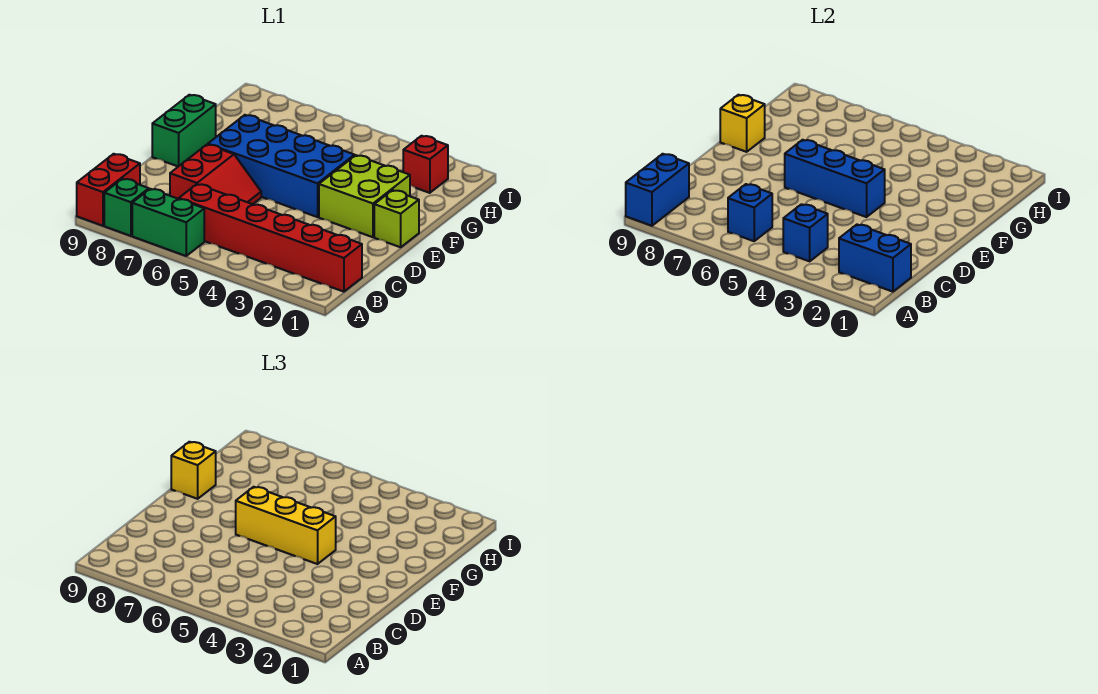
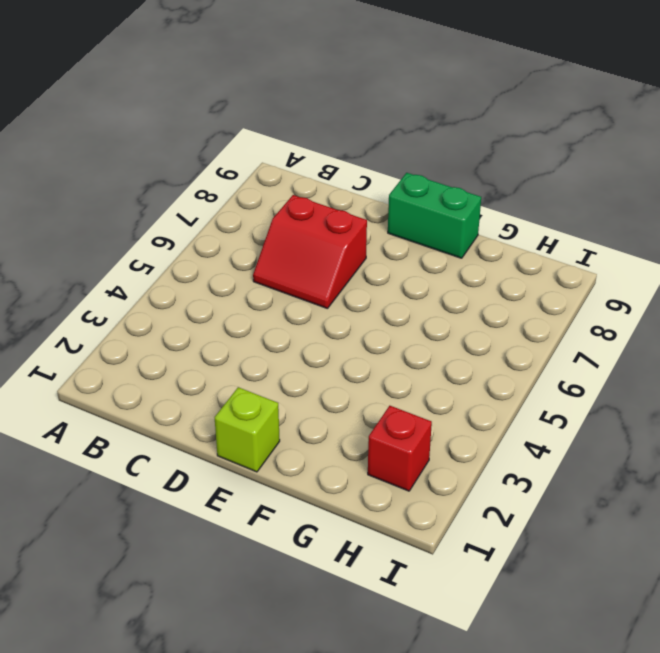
none -> green 1x2 brick [132,189,204,256]
none -> green 1x1 brick [104,179,149,236]
none -> red 1x2 brick [77,154,140,226]

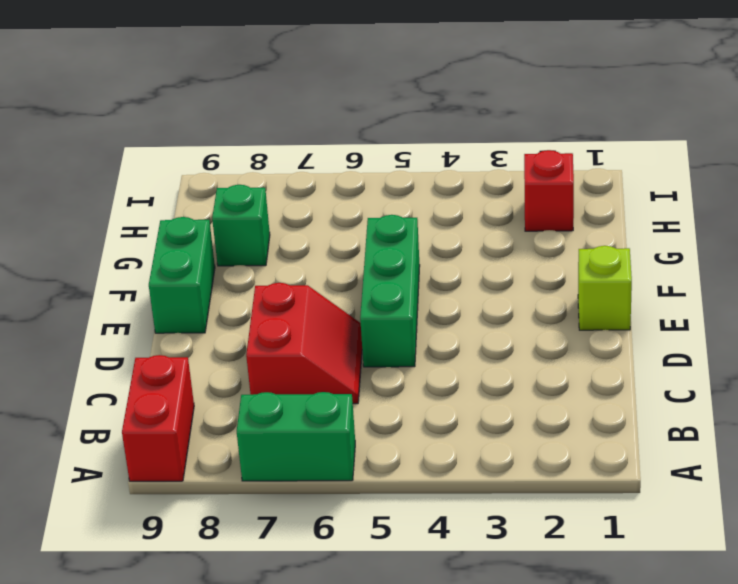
green 1x3 brick [360,215,420,367] -> blue 2x4 brick [208,115,355,217]
green 1x1 brick [212,185,270,266] -> green 1x1 brick moved to [104,179,149,236]
none -> red 1x6 brick [179,184,362,292]
none -> lime 2x2 brick [319,155,410,237]
none -> blue 1x2 brick [626,154,689,226]

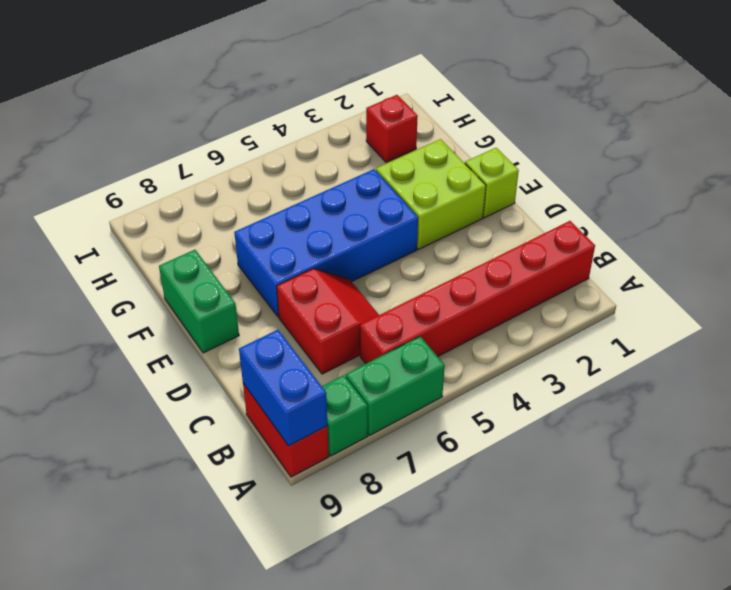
none -> blue 1x2 brick [839,225,911,292]
none -> blue 1x1 brick [783,204,828,261]
none -> blue 1x1 brick [728,184,772,241]

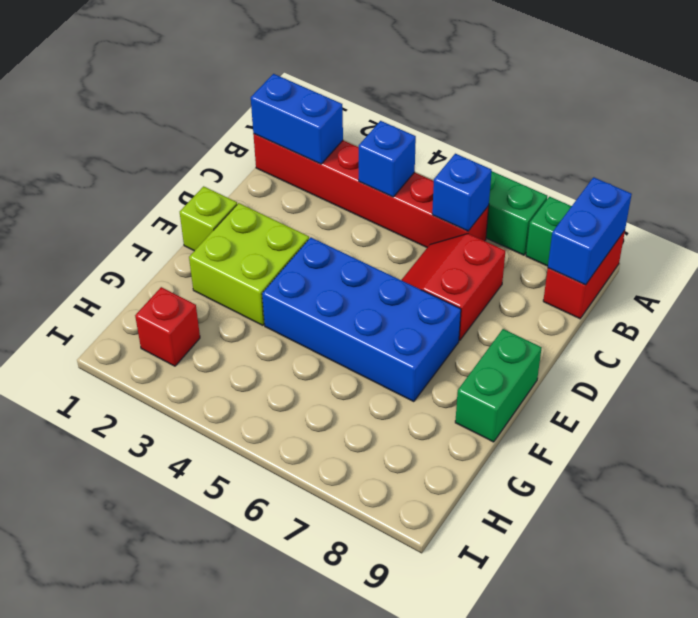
none -> blue 1x3 brick [785,140,885,217]
none -> yellow 1x1 brick [720,95,765,152]
none -> yellow 1x3 brick [236,487,336,564]

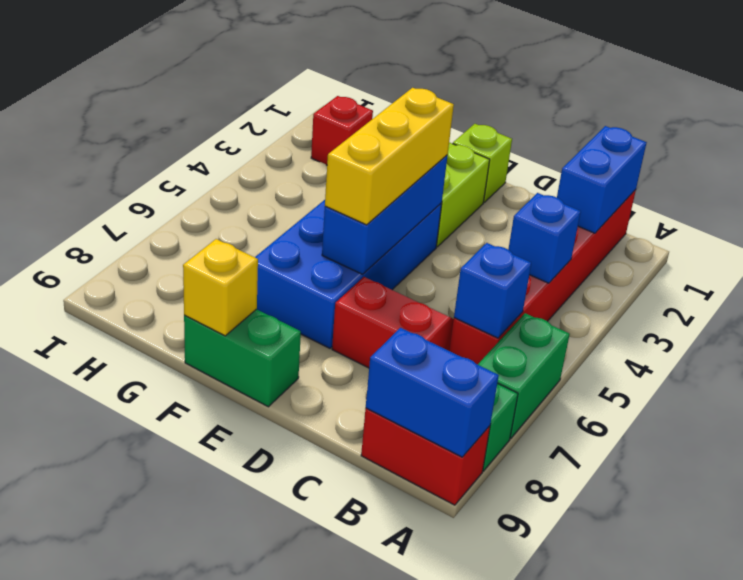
none -> yellow 1x1 brick [171,442,216,499]

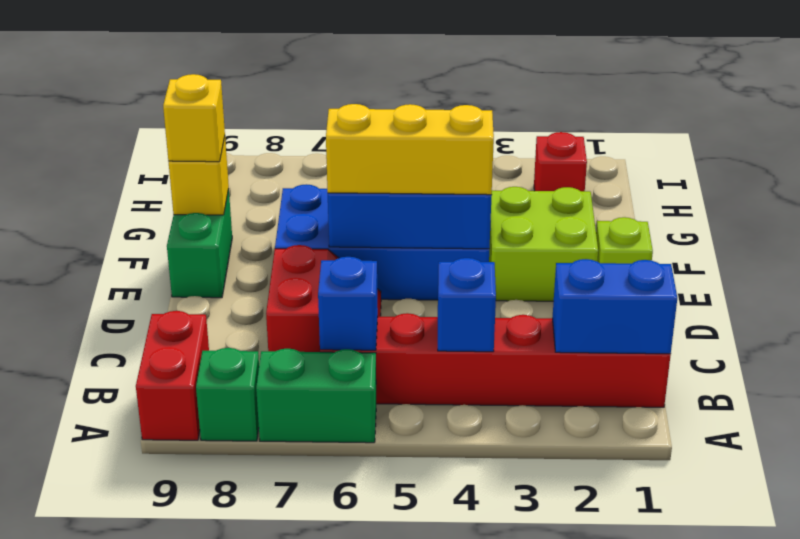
none -> blue 1x2 brick [626,154,689,226]

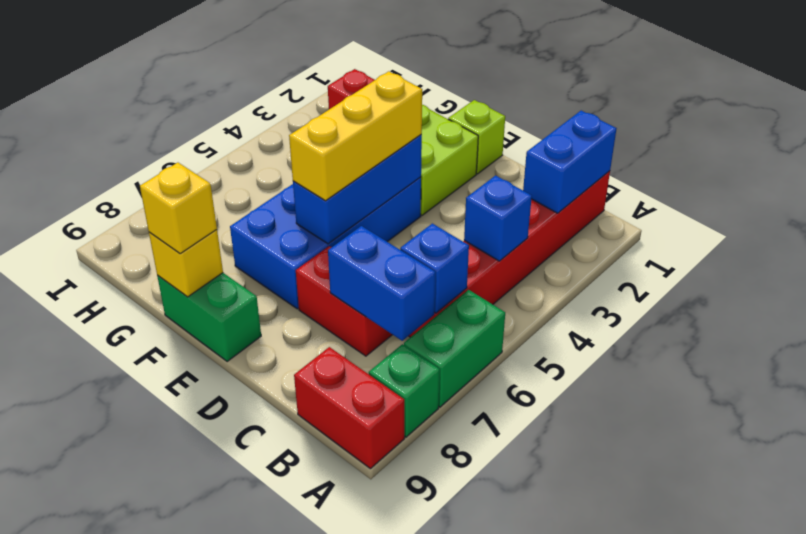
blue 1x2 brick [328,226,435,341] -> blue 1x2 brick moved to [626,154,689,226]

